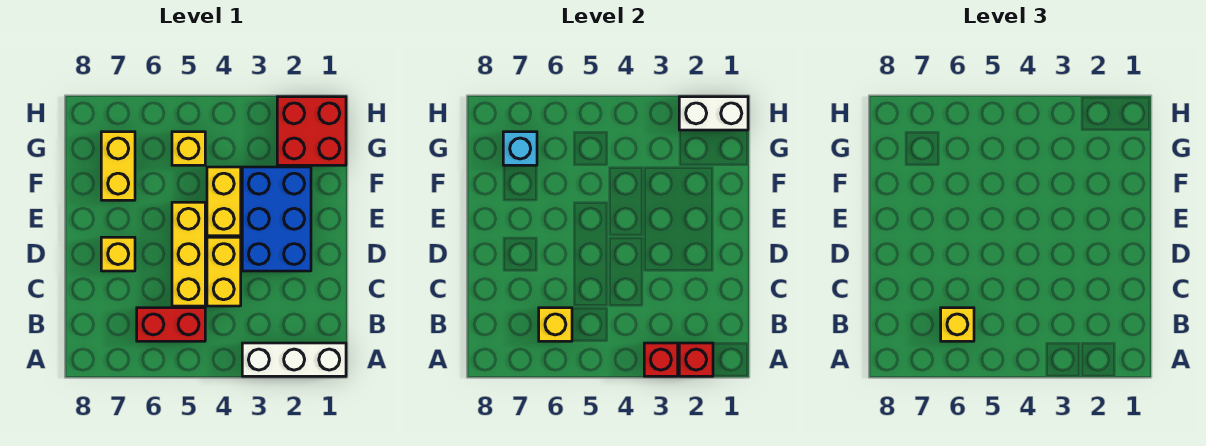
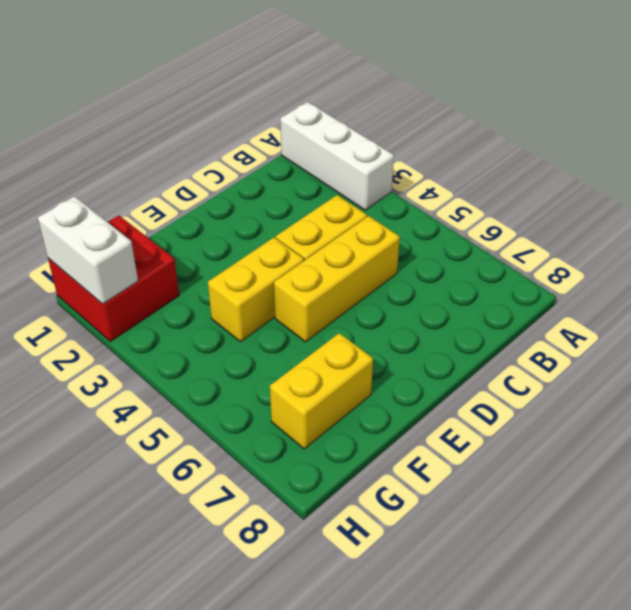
none -> red 1x2 brick [137,308,205,341]
none -> blue 2x3 brick [242,167,311,271]
none -> yellow 1x1 brick [101,237,135,271]

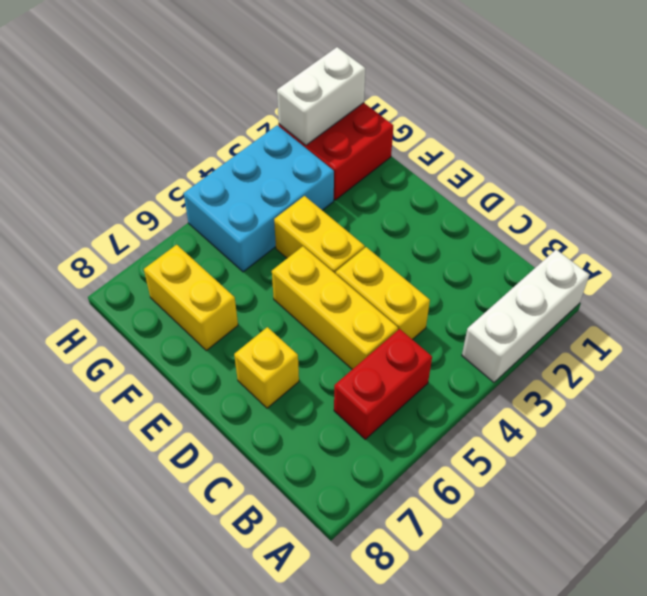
cyan 2x3 brick [184,125,334,272] -> yellow 1x1 brick [172,132,205,165]
none -> blue 2x3 brick [242,167,311,271]
none -> red 1x1 brick [679,343,713,376]
none -> red 1x1 brick [644,343,678,376]

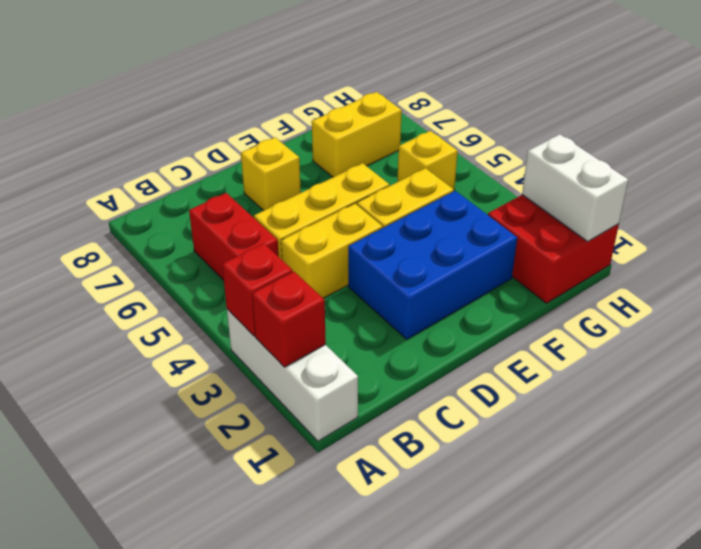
none -> yellow 1x1 brick [539,308,572,341]
none -> cyan 1x1 brick [503,132,537,165]
none -> yellow 1x1 brick [941,308,974,341]

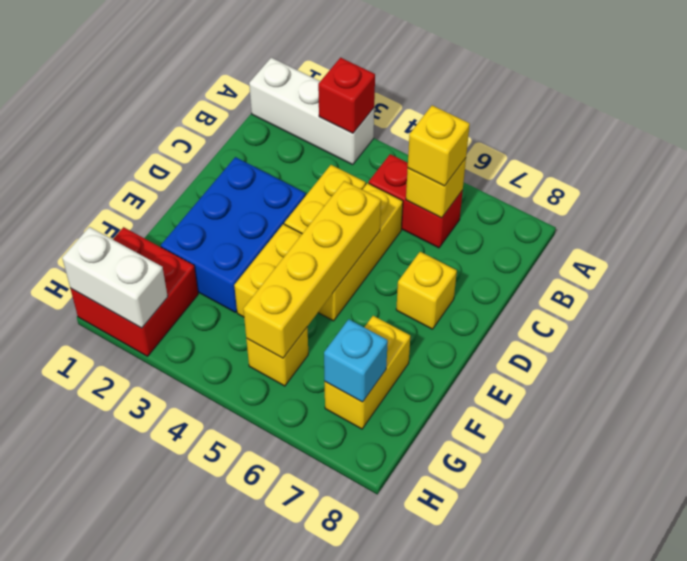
yellow 1x4 brick [243,181,381,358] -> none
none -> red 1x1 brick [679,343,713,376]

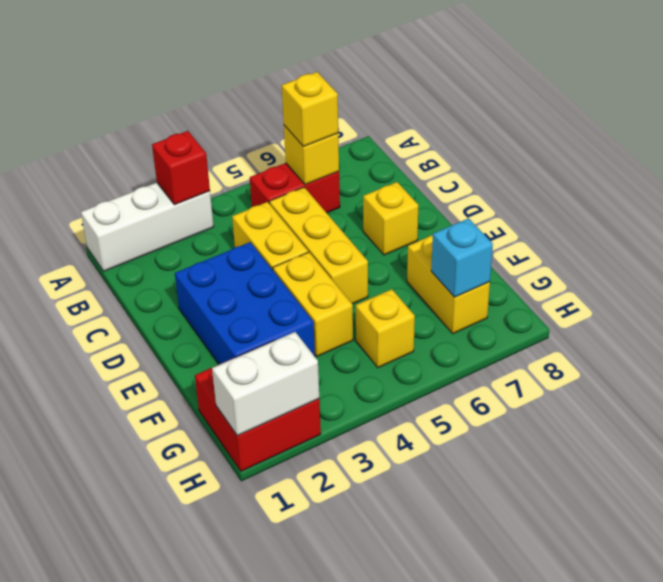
none -> red 1x1 brick [679,343,713,376]

